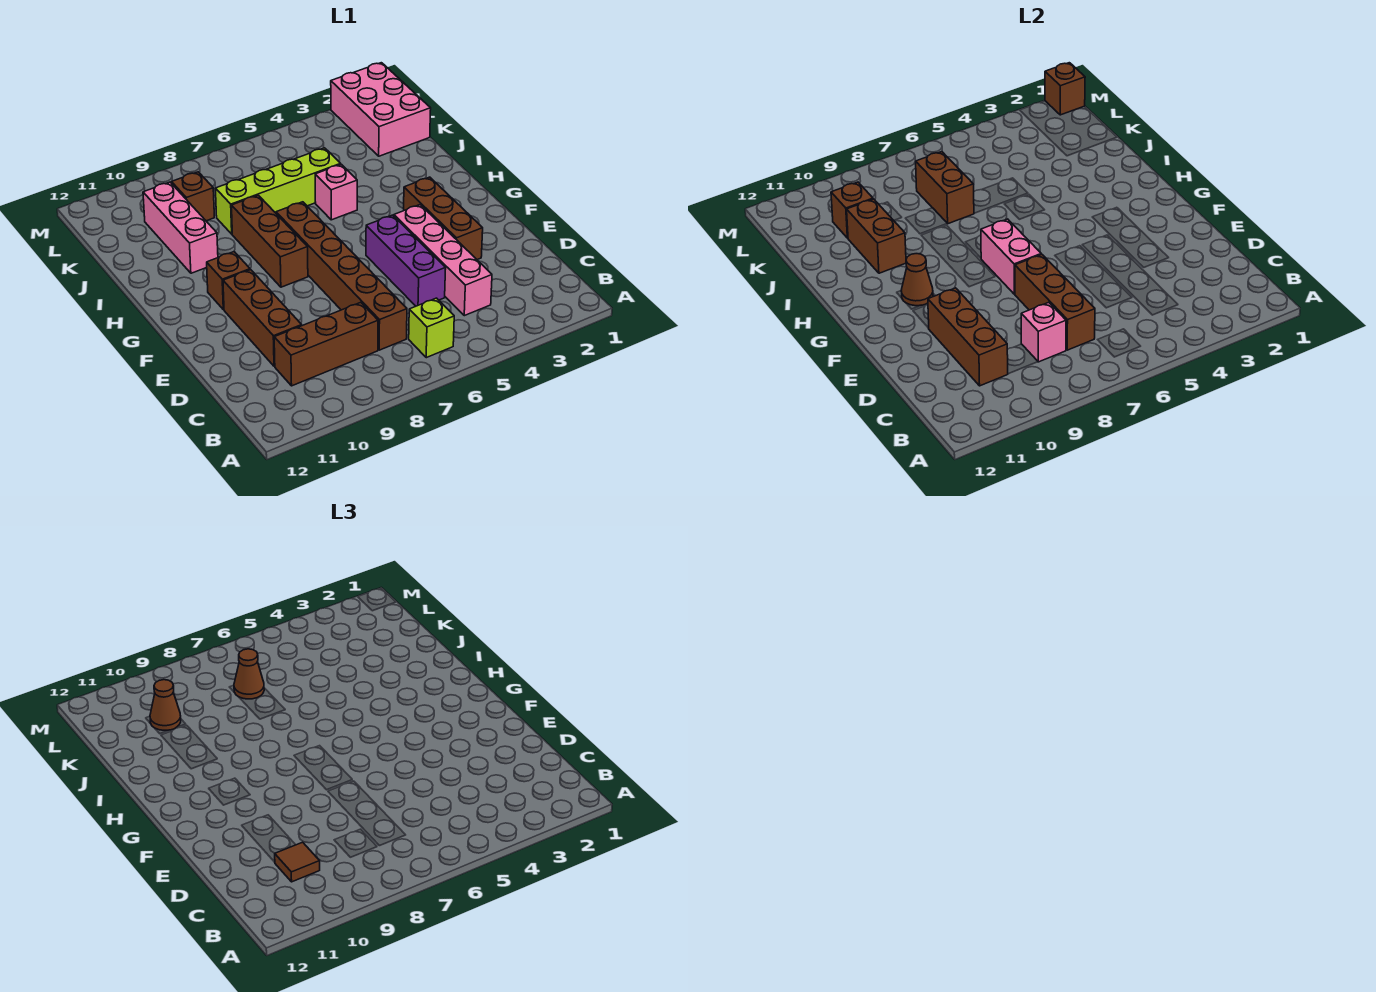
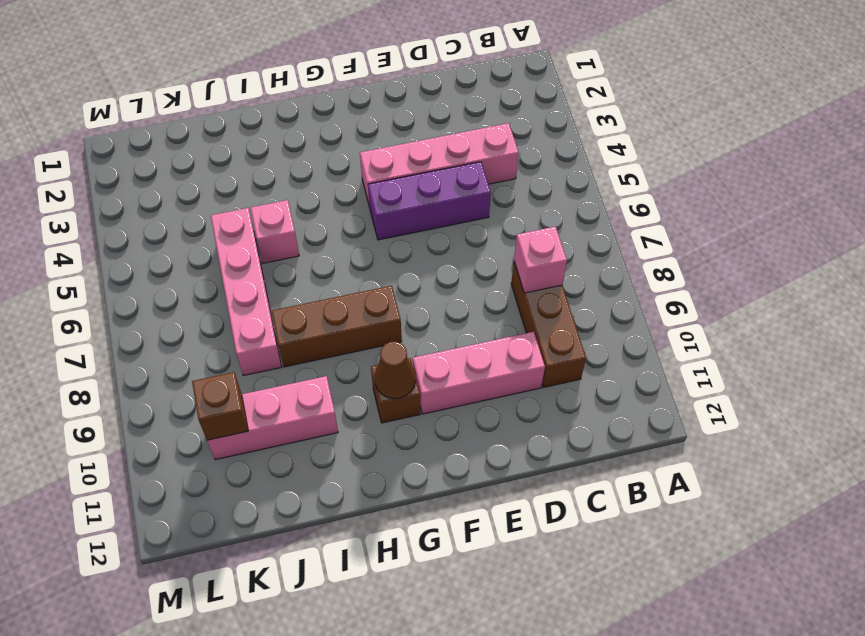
pink 1x3 brick [413,332,545,414] -> brown 1x3 brick [223,270,302,366]
pink 1x4 brick [211,208,282,376] -> lime 1x4 brick [215,148,341,234]
none -> lime 1x1 brick [409,298,454,358]
none -> brown 1x6 brick [276,202,407,350]
none -> brown 1x3 brick [404,177,483,260]

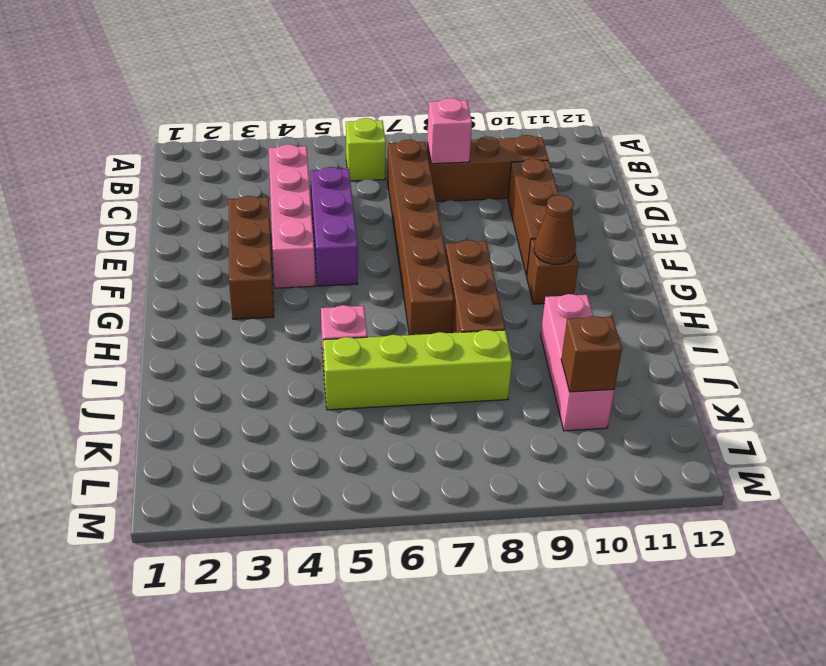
none -> pink 2x3 brick [331,63,431,156]
none -> brown 1x1 brick [172,172,214,221]
none -> brown 1x3 brick [1015,254,1095,350]

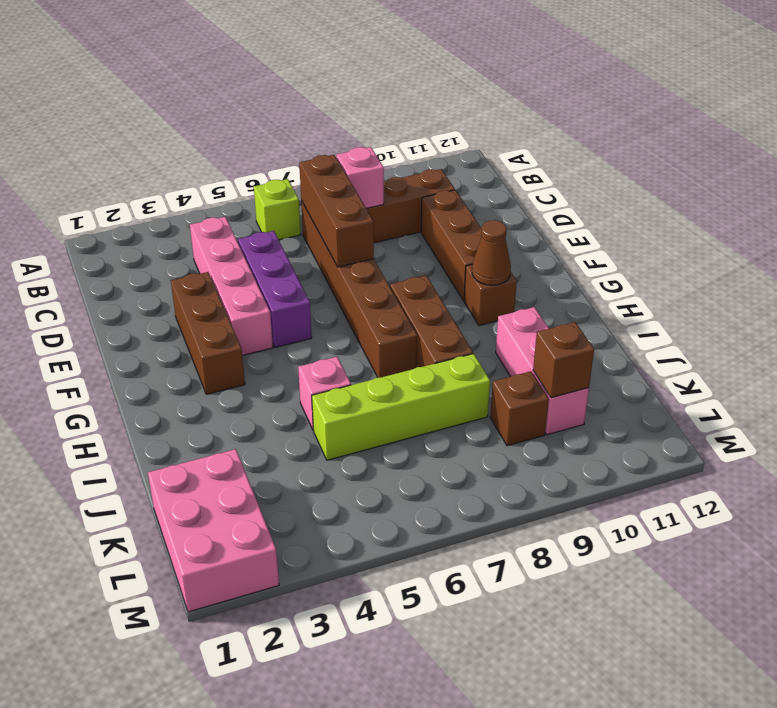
none -> brown 1x3 brick [928,288,1008,386]
none -> pink 1x2 brick [981,219,1041,294]
none -> brown 1x2 brick [847,199,906,273]

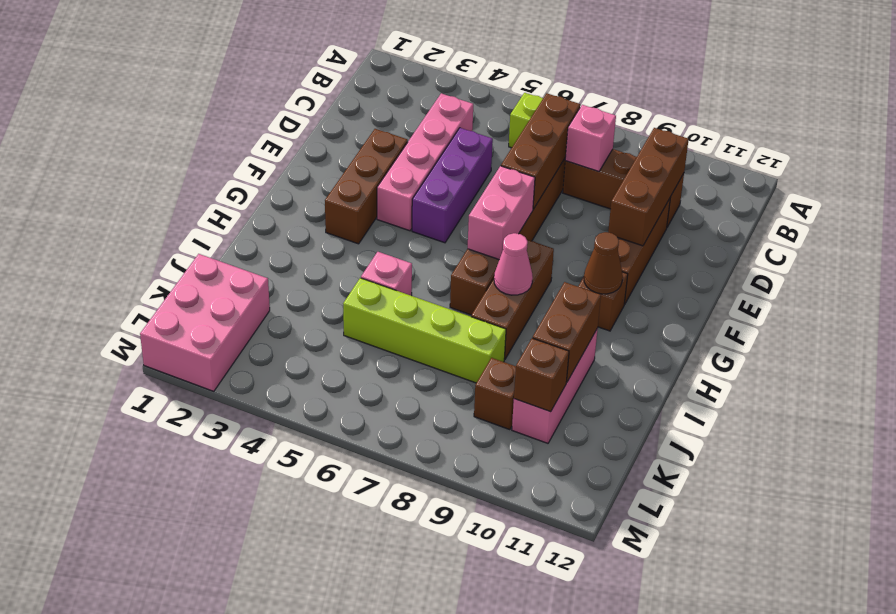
pink 1x1 cone [494,233,533,295] -> none
none -> brown 1x2 brick [916,152,974,224]
none -> brown 1x1 brick [1045,63,1085,115]
none -> brown 1x1 tile [275,842,320,882]

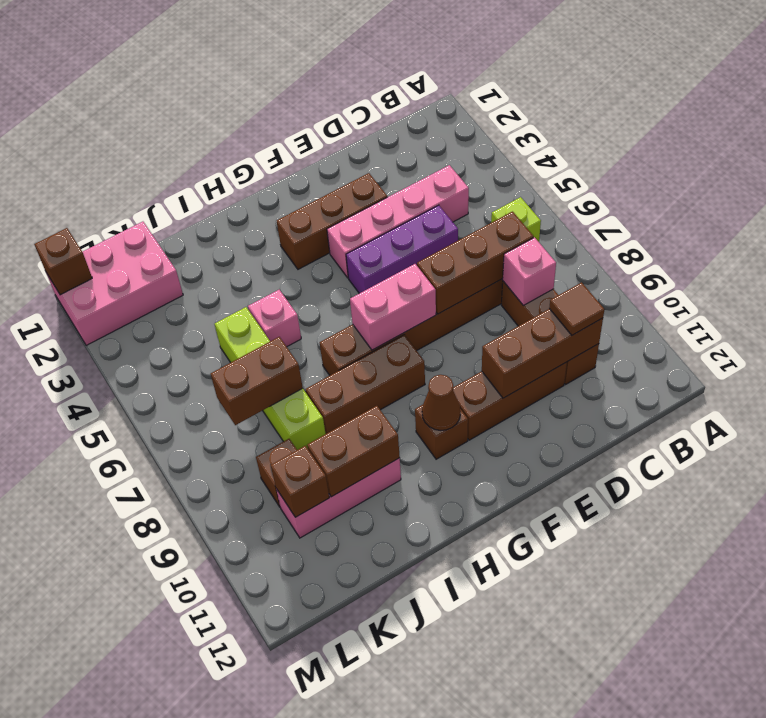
none -> brown 1x1 cone [234,649,264,699]
none -> brown 1x1 cone [150,680,181,730]

